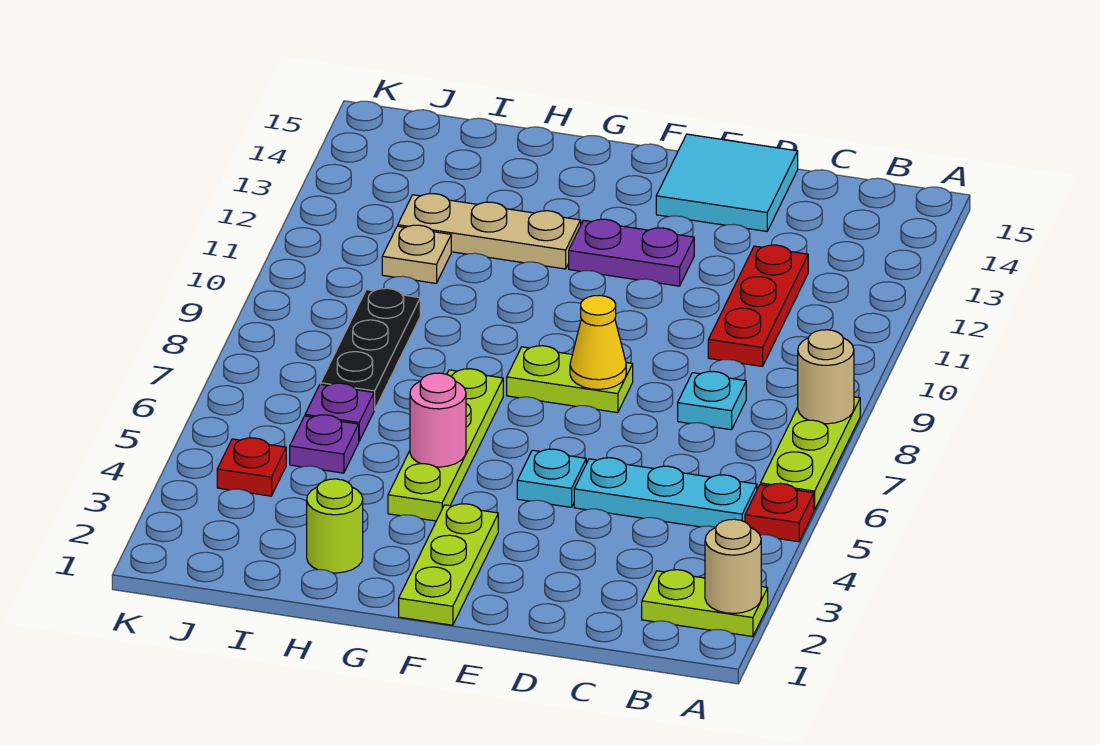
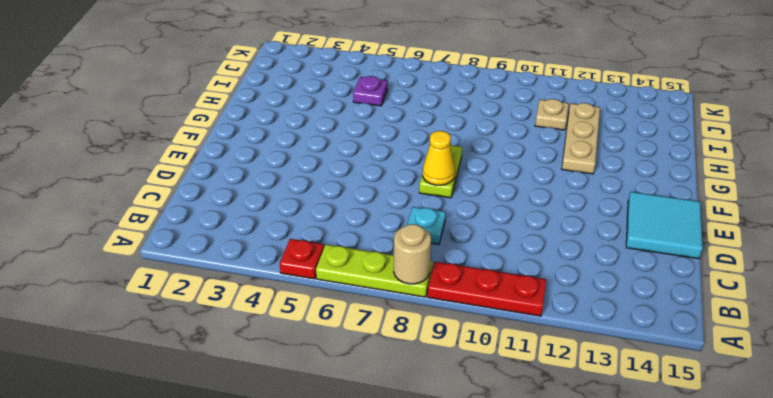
red 1x3 plate [428,262,546,316] -> red 1x3 plate moved to [708,245,808,366]
none -> lime 1x2 plate [642,570,768,637]
none -> cyan 1x3 plate [574,458,757,527]
none -> cyan 1x1 plate [517,449,586,507]

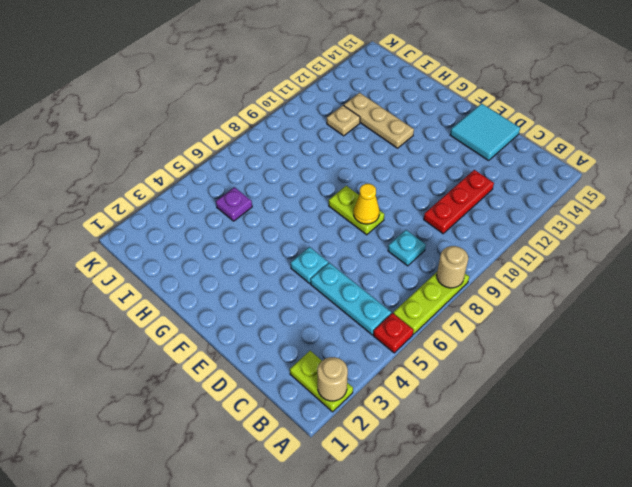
none -> purple 1x2 plate [569,219,694,286]
none -> lime 1x3 plate [399,504,498,625]
none -> lime 1x4 plate [388,369,503,521]

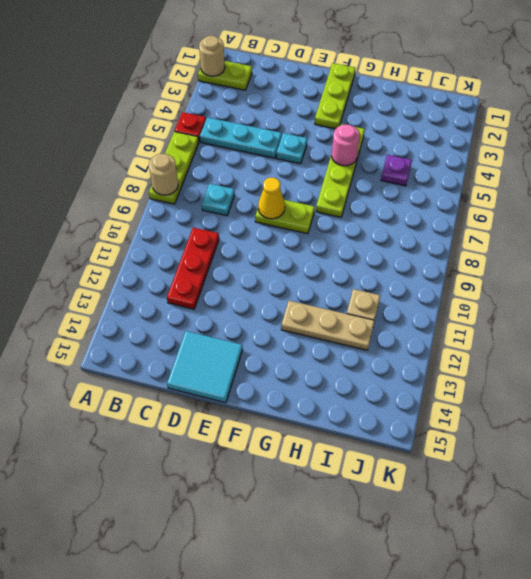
none -> purple 1x2 plate [569,219,694,286]
none -> lime 1x1 round brick [307,479,363,573]
none -> purple 1x1 plate [305,383,374,441]

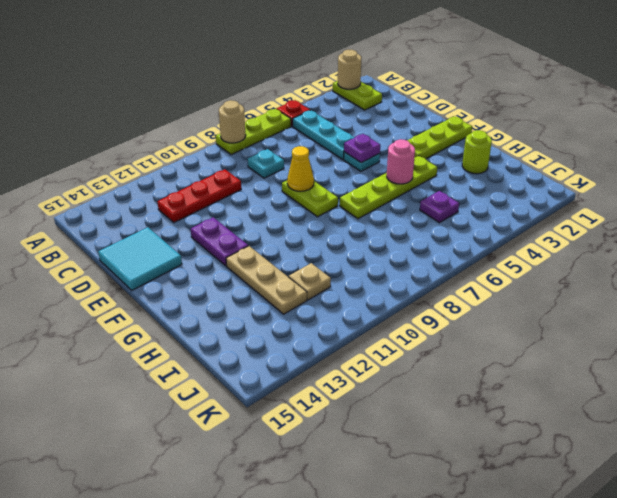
purple 1x1 plate [344,134,380,163] -> purple 1x1 plate moved to [305,383,374,441]
none -> black 1x3 plate [321,288,420,410]
none -> red 1x1 plate [217,438,286,496]

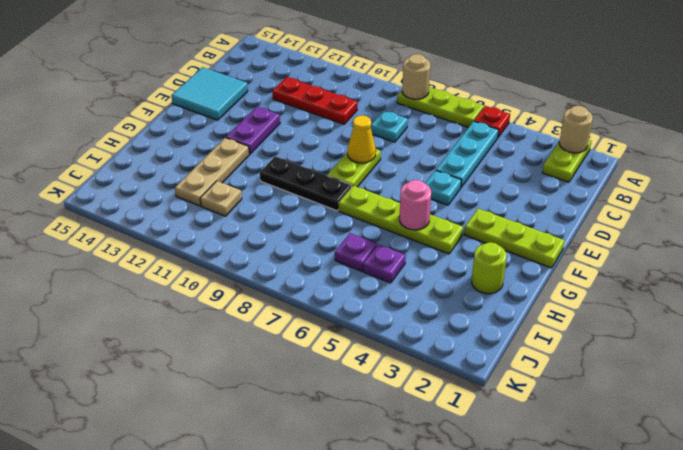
black 1x3 plate [260,156,352,211] -> black 1x3 plate moved to [321,288,420,410]
none -> red 1x1 plate [217,438,286,496]

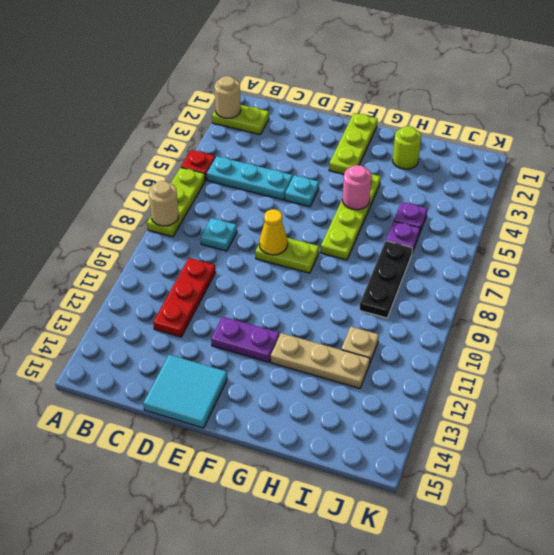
none -> red 1x1 plate [217,438,286,496]

